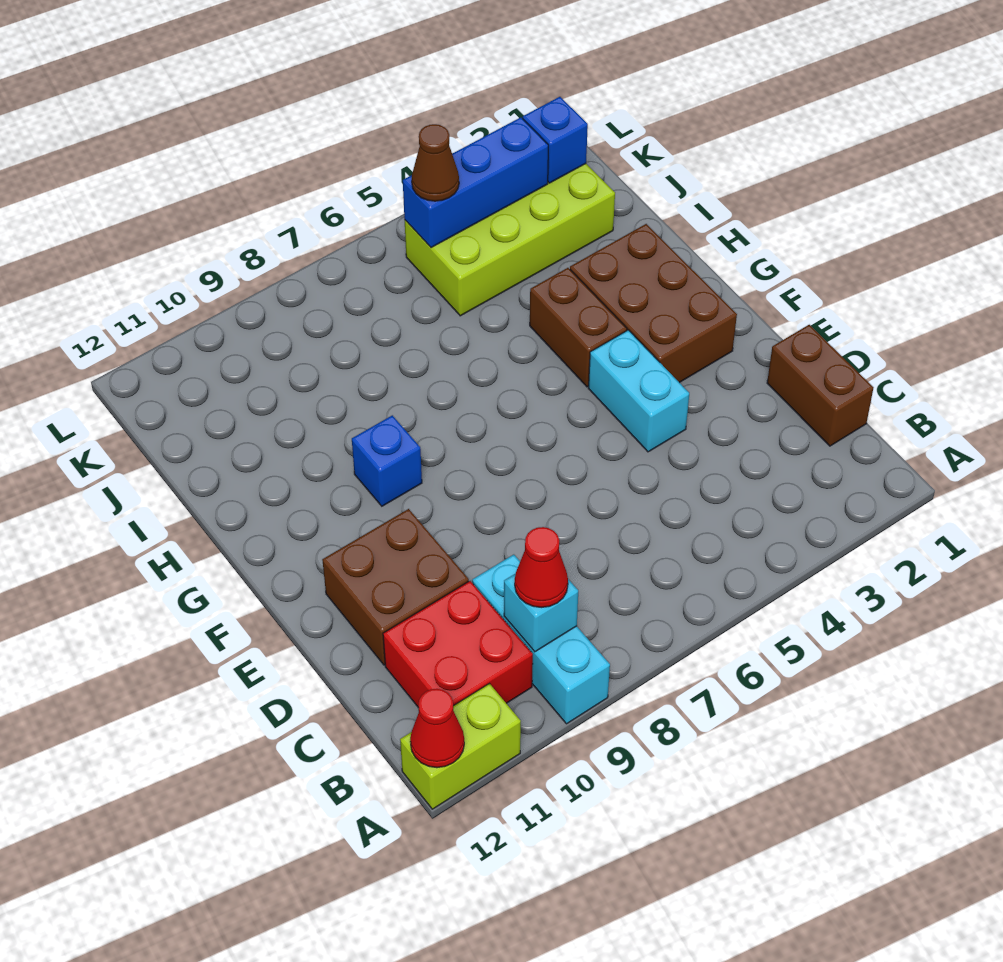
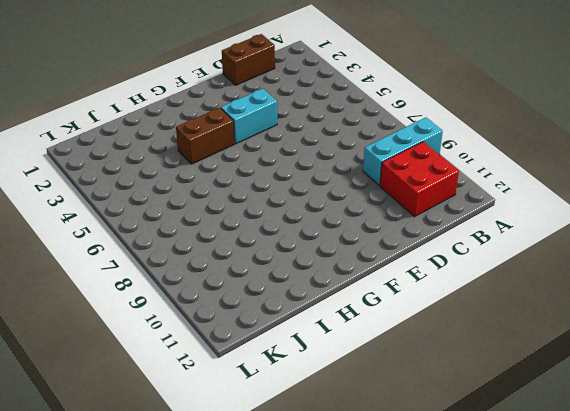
none -> lime 1x2 brick [400,684,521,809]
none -> brown 2x2 brick [322,509,469,665]
none -> brown 2x3 brick [570,224,737,383]

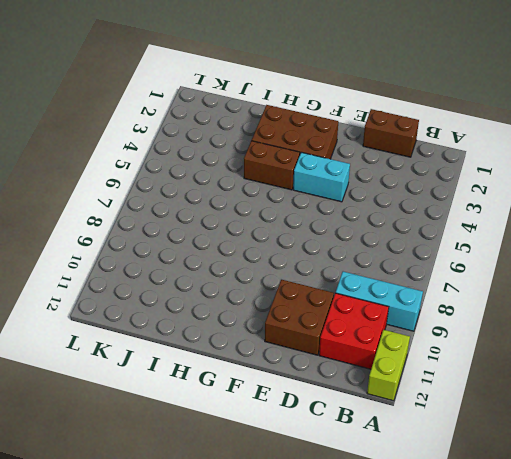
none -> blue 1x1 brick [352,415,422,506]
none -> lime 2x4 brick [405,164,615,316]
none -> red 1x1 cone [410,689,464,768]

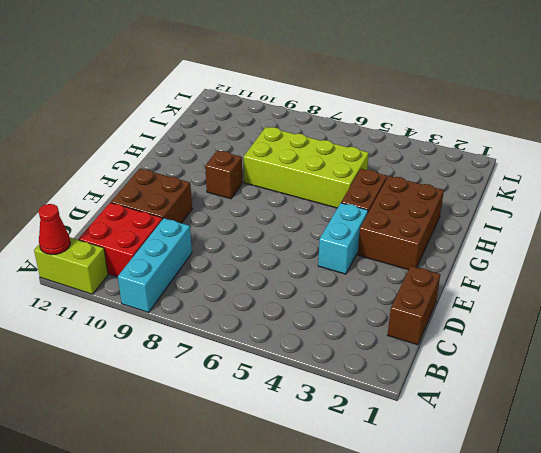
brown 1x1 brick [205,150,242,199] -> blue 1x1 brick [352,415,422,506]
lime 2x4 brick [244,127,369,208] -> lime 2x4 brick moved to [405,164,615,316]
none -> cyan 1x1 brick [504,574,578,652]
none -> blue 1x1 brick [523,97,588,183]
none -> blue 1x3 brick [403,117,548,248]

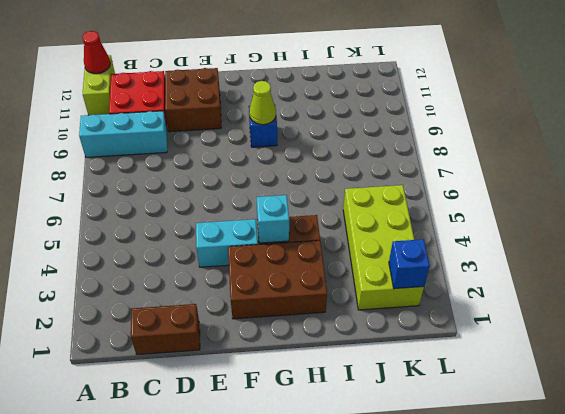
cyan 1x1 brick [257,195,289,243] -> cyan 1x1 brick moved to [504,574,578,652]
lime 1x1 cone [249,81,276,125] -> none
none -> blue 1x3 brick [403,117,548,248]
none -> red 1x1 cone [515,527,568,607]
none -> brown 1x1 cone [412,124,459,201]

